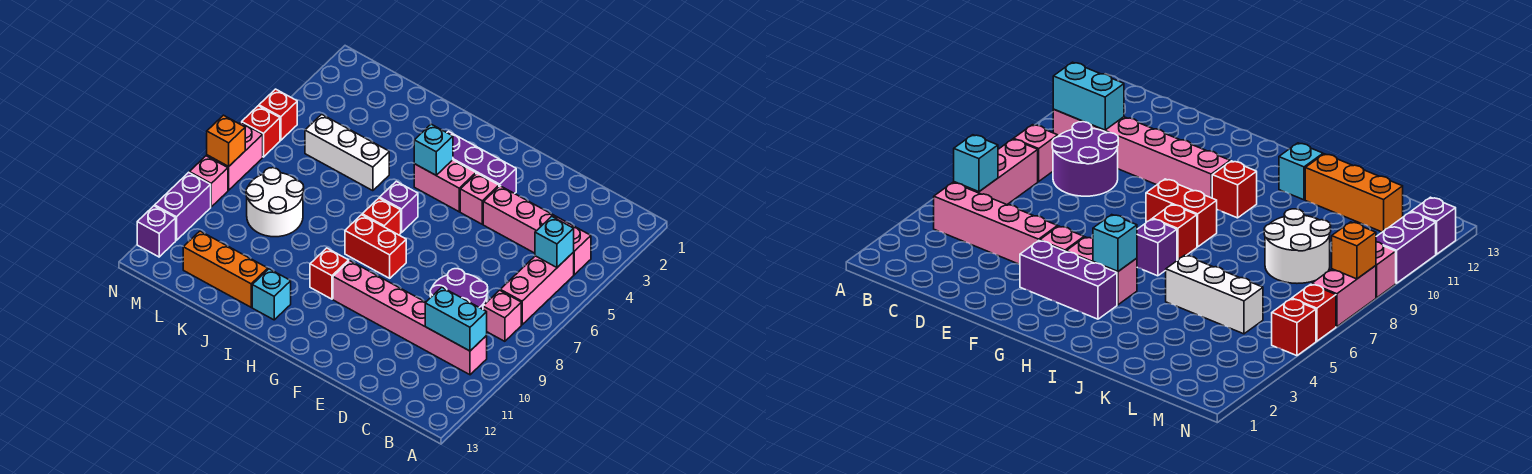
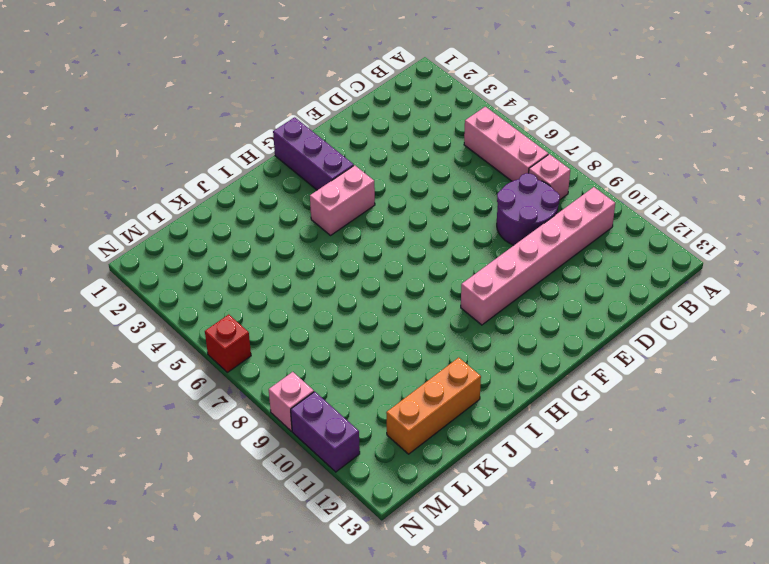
purple 1x3 brick [273,117,354,190] -> purple 1x3 brick turned to [447,131,516,194]
none -> pink 1x4 brick [483,186,591,275]
none -> pink 1x1 brick [460,173,499,224]
none -> red 1x2 brick [345,215,406,278]

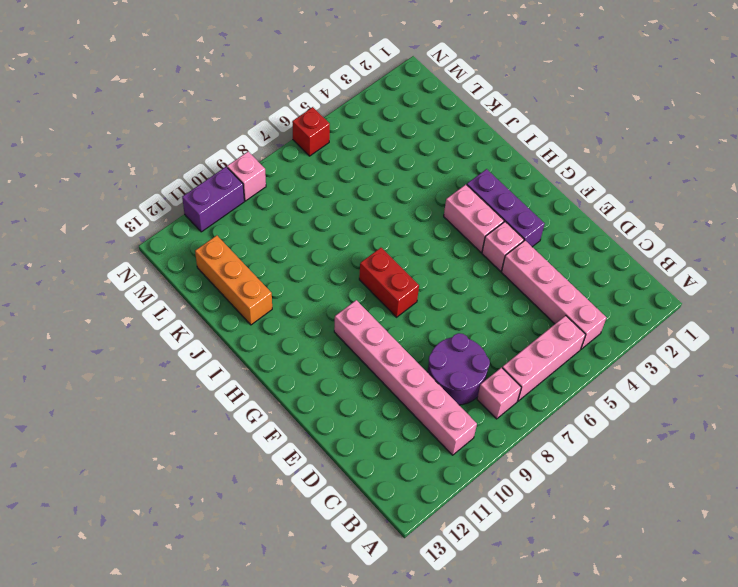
none -> purple 1x1 brick [380,181,418,233]
none -> red 1x1 brick [362,198,401,235]
none -> red 1x1 brick [310,248,349,299]

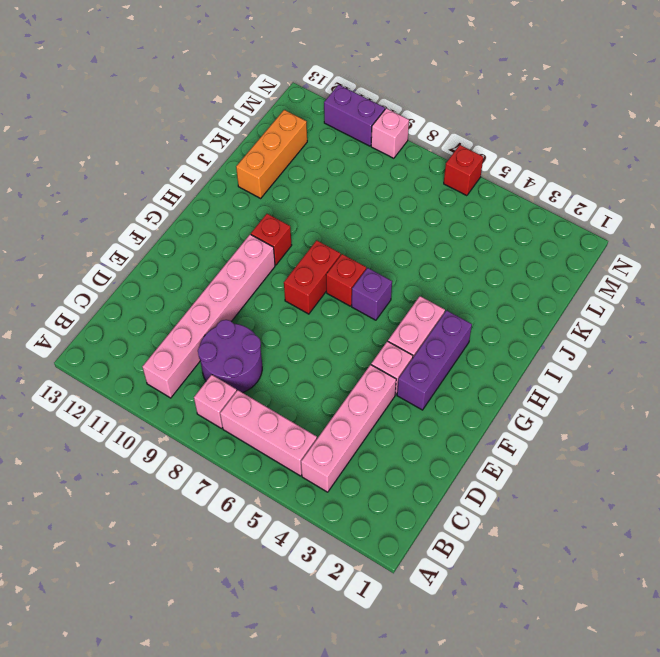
none -> cyan 1x1 brick [252,269,291,320]
none -> white 1x3 brick [305,114,389,191]
none -> white 2x2 round brick [246,168,304,237]

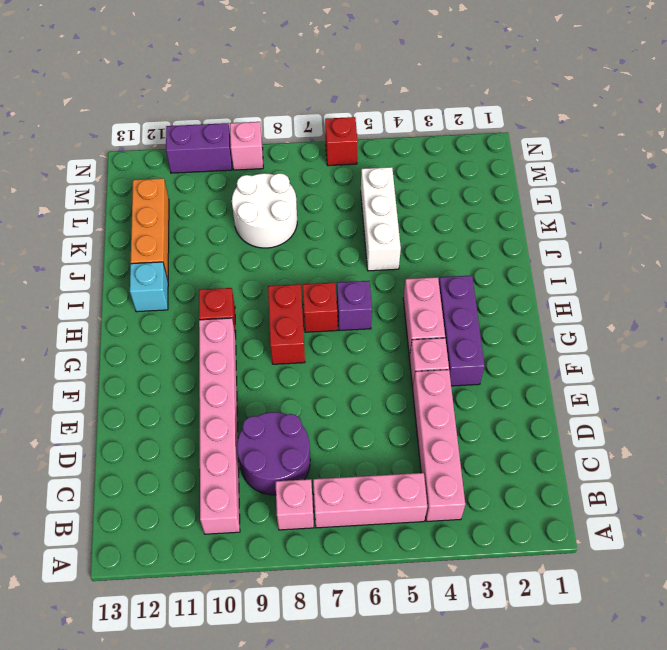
none -> red 1x1 brick [259,89,297,140]
none -> pink 1x2 brick [207,123,263,190]
none -> purple 1x1 brick [137,206,176,257]

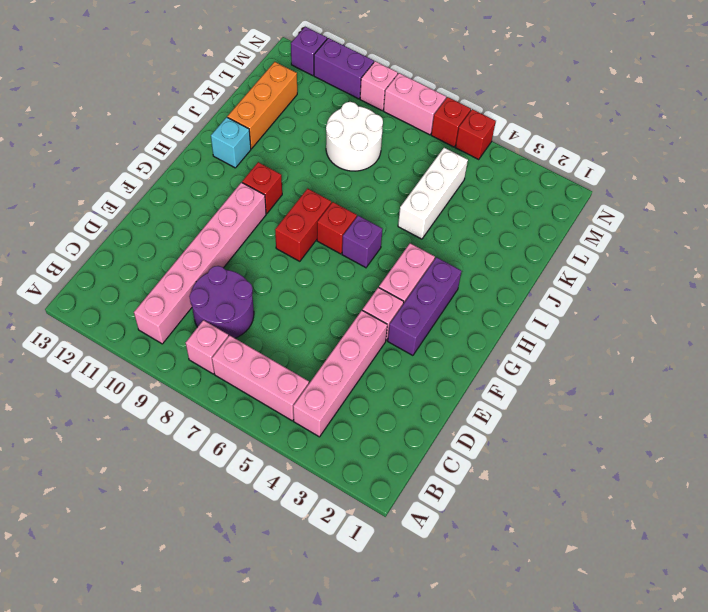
none -> cyan 1x1 brick [535,216,574,267]
none -> cyan 1x2 brick [425,287,487,351]
none -> cyan 1x1 brick [414,124,453,175]

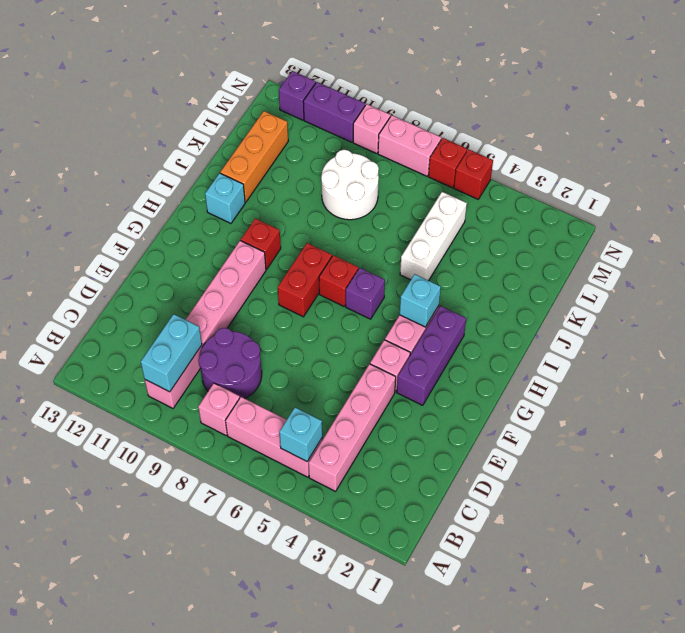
none -> orange 1x1 brick [207,115,245,167]

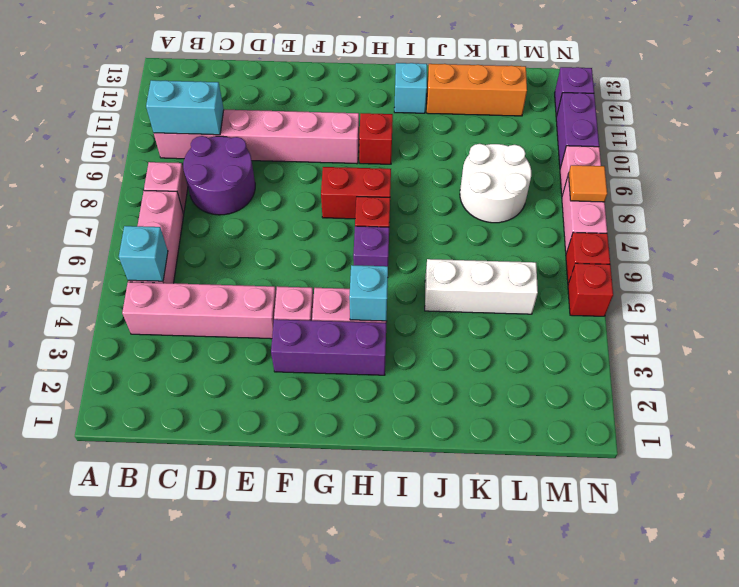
orange 1x1 tile [568,165,607,202] -> orange 1x1 brick [207,115,245,167]

